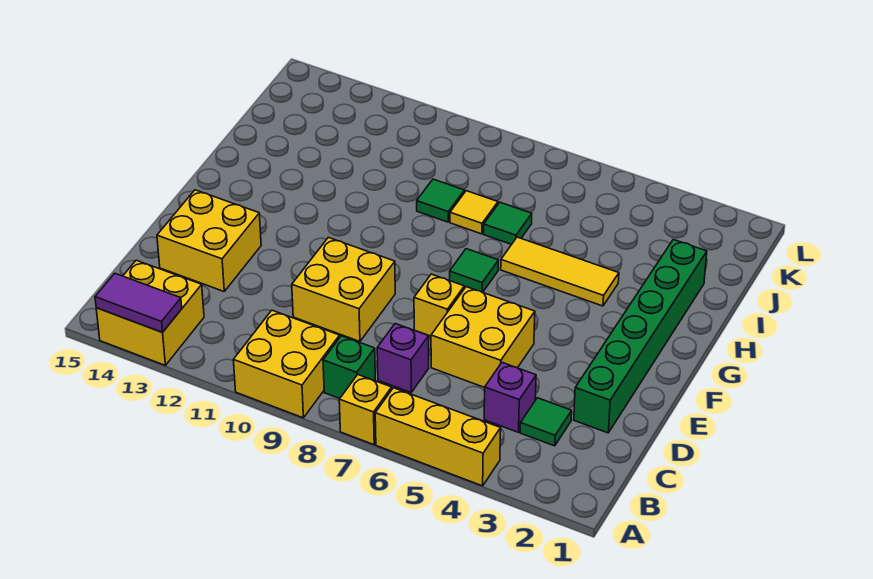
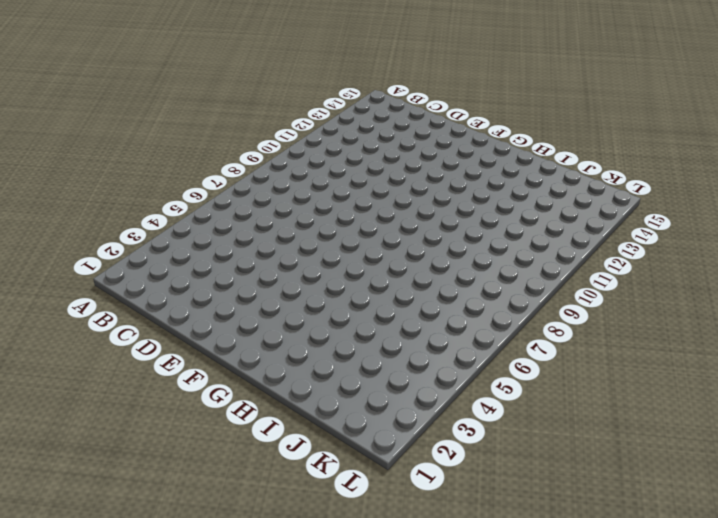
none -> yellow 1x3 brick [375,388,501,486]
none -> yellow 1x1 brick [339,375,392,445]
none -> yellow 2x2 brick [233,310,340,418]

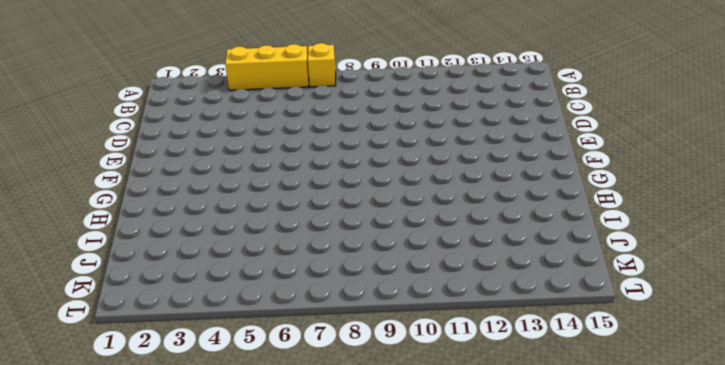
none -> yellow 2x2 brick [233,310,340,418]
none -> yellow 2x2 brick [96,260,204,365]
none -> green 1x1 brick [323,336,375,398]

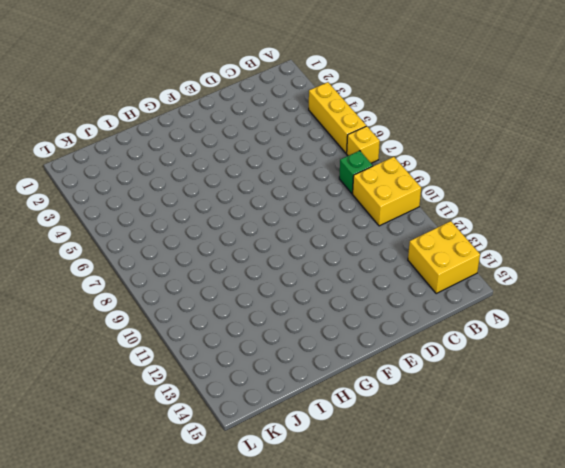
none -> green 1x1 tile [520,398,572,446]
none -> purple 1x1 brick [484,363,536,432]
none -> purple 1x1 brick [377,324,429,392]

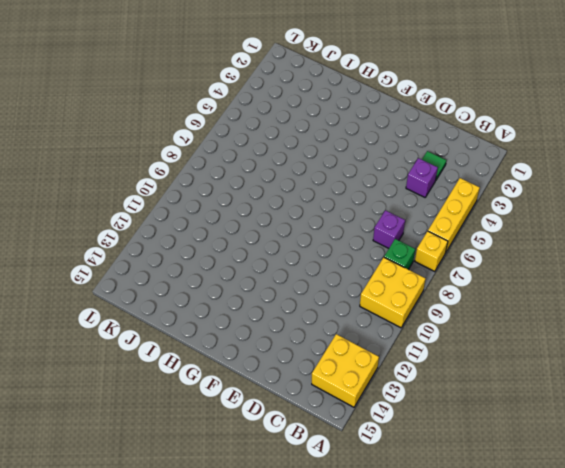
none -> green 1x6 brick [574,240,707,433]
none -> yellow 2x2 brick [431,287,535,388]
none -> yellow 2x2 brick [292,237,395,342]

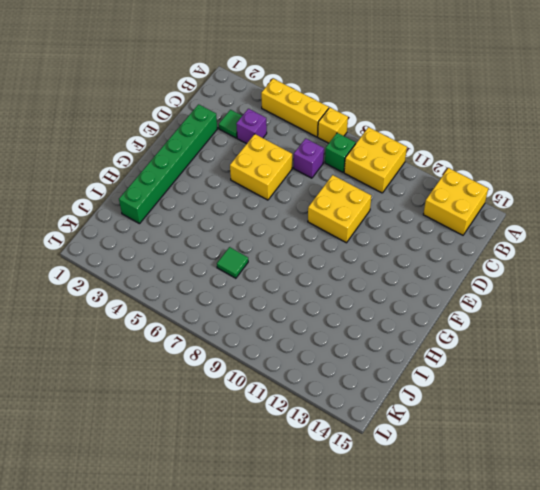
none -> yellow 2x2 brick [157,190,261,291]
none -> yellow 1x1 brick [414,274,464,336]
none -> green 1x1 tile [450,249,499,292]

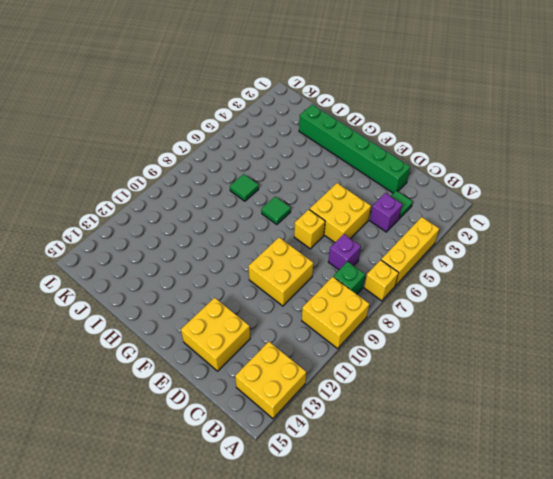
none -> yellow 1x3 tile [501,237,619,306]
none -> yellow 1x1 tile [450,191,498,234]
none -> green 1x1 tile [417,179,465,222]

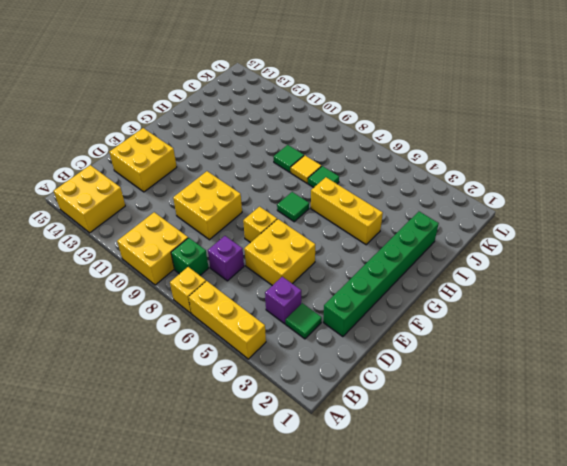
yellow 1x3 brick [311,177,383,245] -> yellow 1x3 tile [501,237,619,306]
none -> purple 1x2 tile [95,273,182,332]

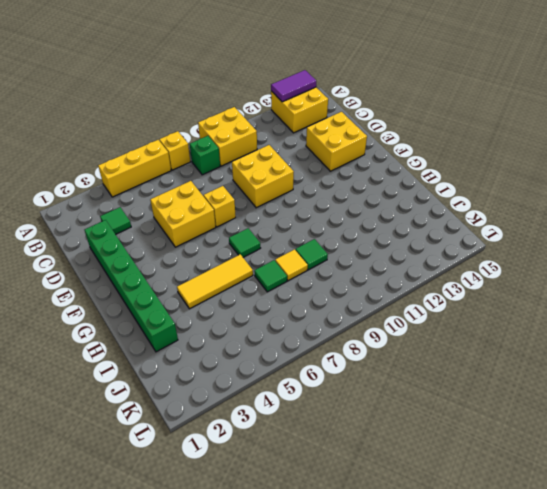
none -> purple 1x1 brick [484,363,536,432]
none -> purple 1x1 brick [377,324,429,392]

